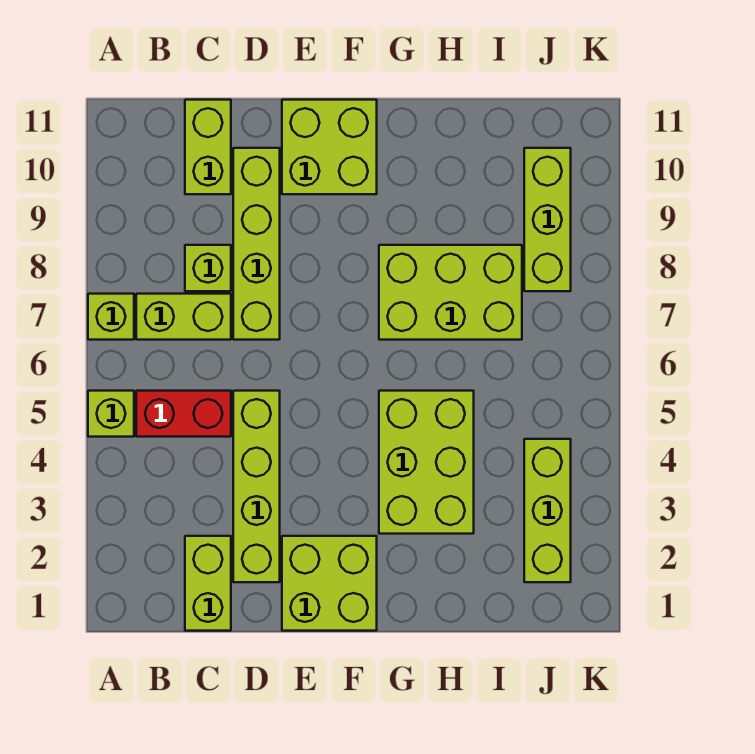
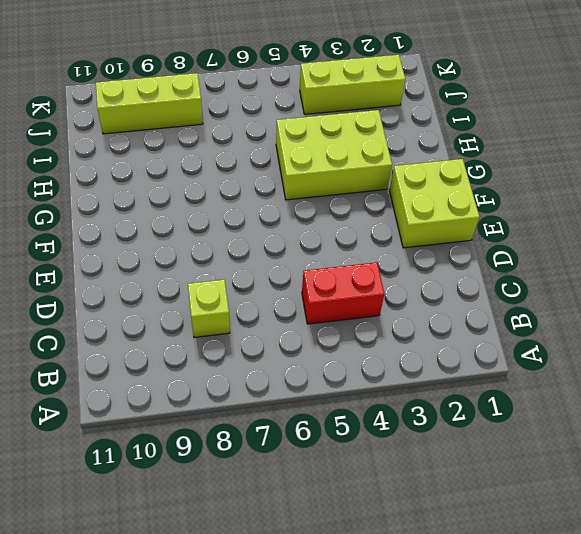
red 1x2 brick [302,262,384,324] -> red 1x2 brick turned to [136,391,231,437]
none -> lime 1x1 brick [88,391,134,437]
none -> lime 1x1 brick [88,294,134,340]
none -> lime 1x2 brick [136,294,231,340]

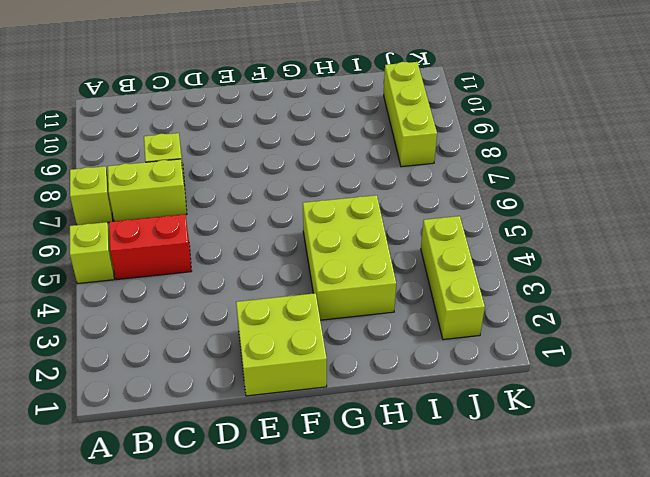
none -> lime 1x2 brick [185,536,231,631]
none -> lime 1x2 brick [185,100,231,194]
none -> lime 1x4 brick [233,391,280,582]

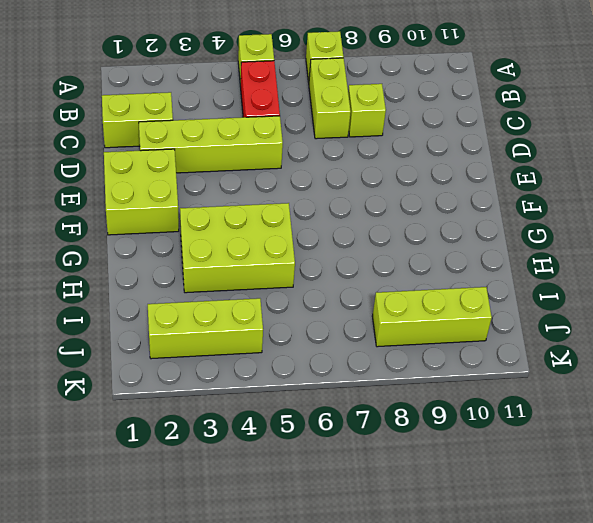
none -> lime 1x2 brick [185,100,231,194]
none -> lime 1x4 brick [233,148,280,340]
none -> lime 2x2 brick [282,100,377,194]

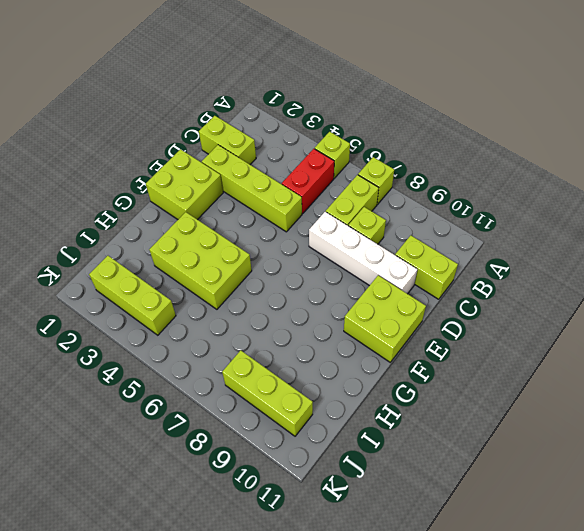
white 1x4 brick [309,212,417,294] -> lime 1x4 brick [233,148,280,340]
none -> lime 2x3 brick [379,245,522,340]

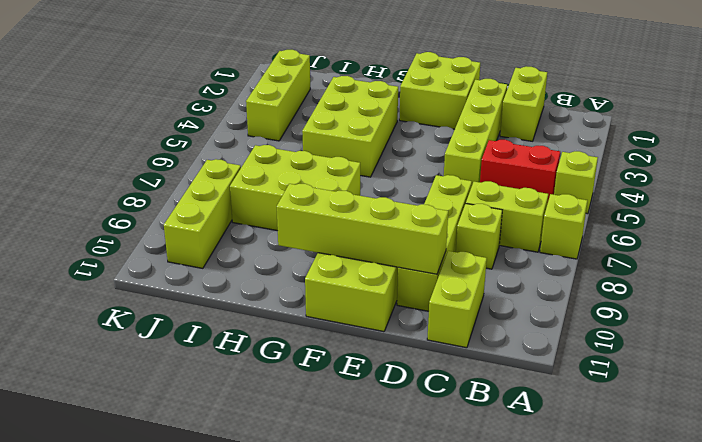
lime 1x4 brick [277,184,448,274] -> none

